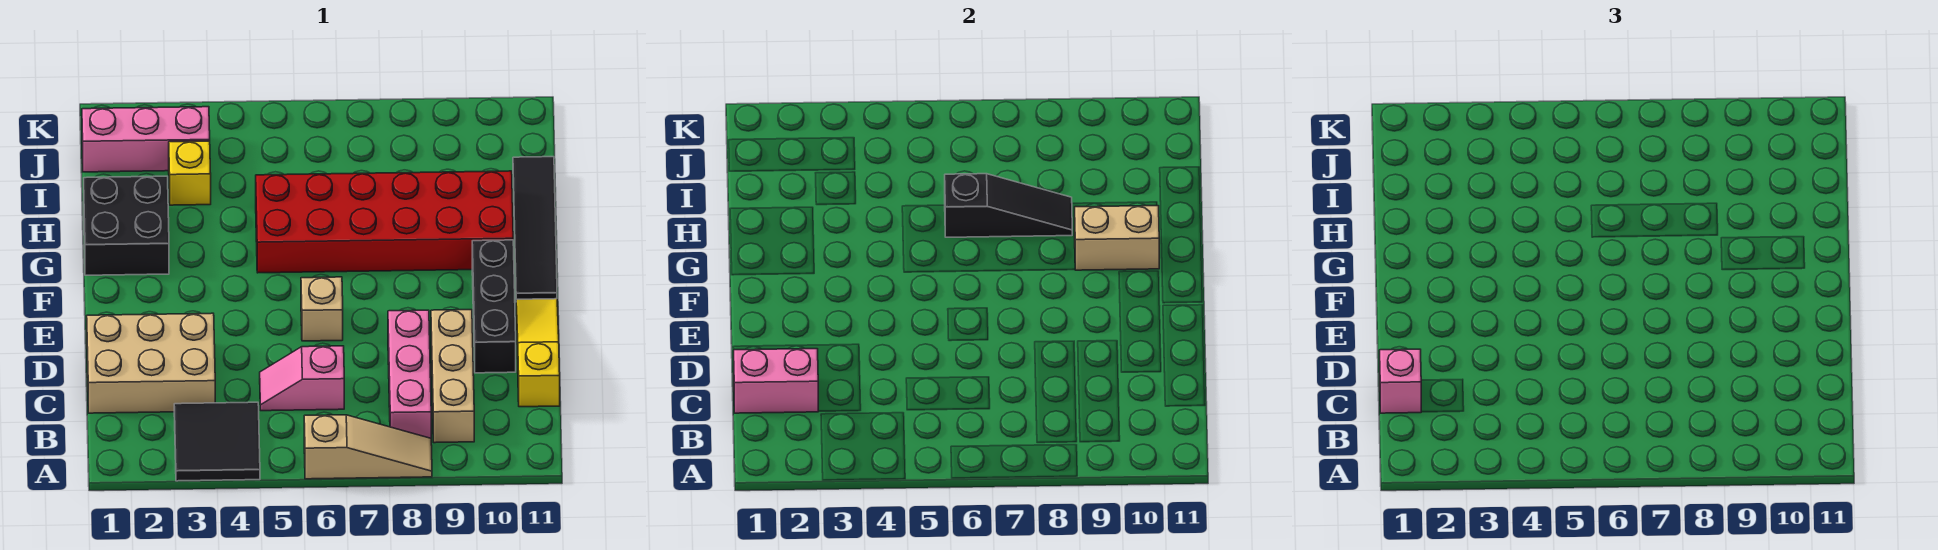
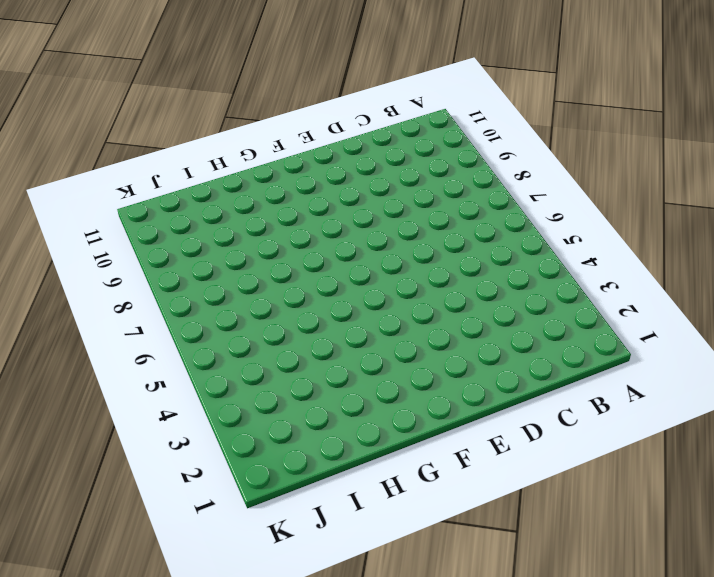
none -> black 2x2 tile [174,402,260,481]
none -> tan 1x3 slope [304,415,432,479]
none -> pink 1x3 brick [388,310,431,438]

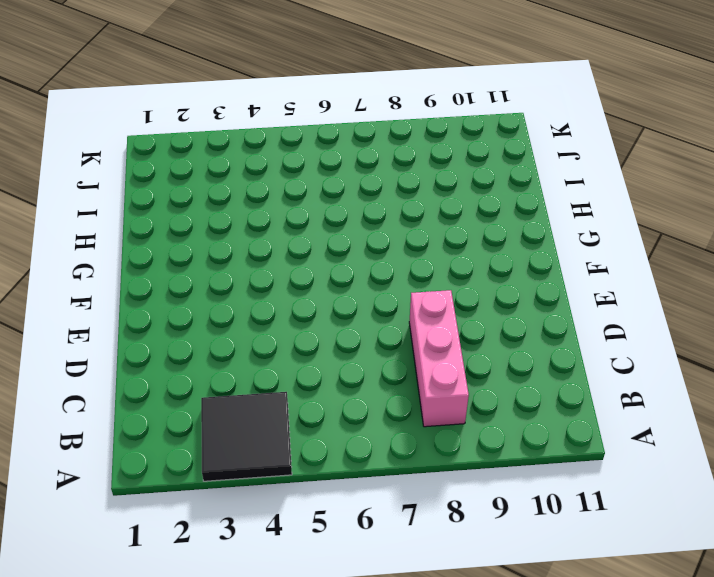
none -> tan 1x3 slope [304,415,432,479]
none -> tan 1x3 brick [431,310,474,443]
none -> tan 2x3 brick [87,313,215,413]

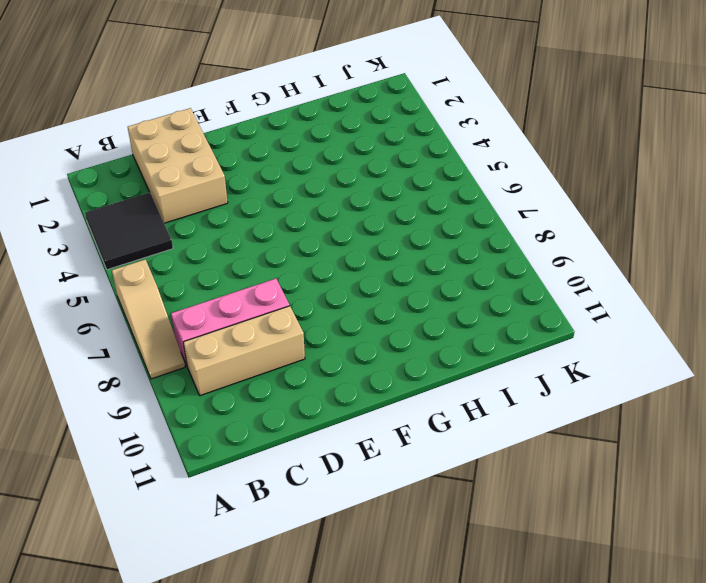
none -> pink 1x2 slope [260,346,344,411]
none -> yellow 1x3 slope [516,299,560,407]
none -> black 1x3 brick [472,240,516,373]

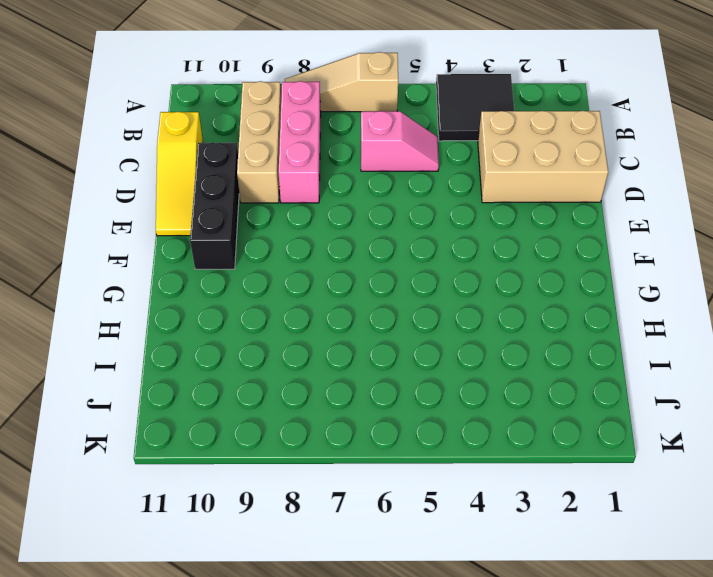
none -> tan 1x1 brick [301,277,343,341]
none -> black 1x4 tile [513,157,557,299]
none -> black 2x2 brick [84,176,169,275]

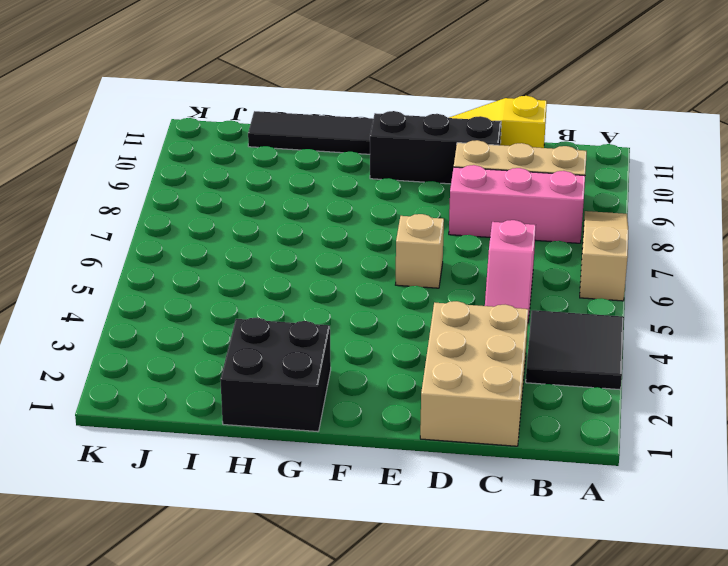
none -> red 2x6 brick [256,171,513,273]
none -> yellow 1x1 brick [169,141,211,205]
none -> pink 1x3 brick [82,107,210,172]

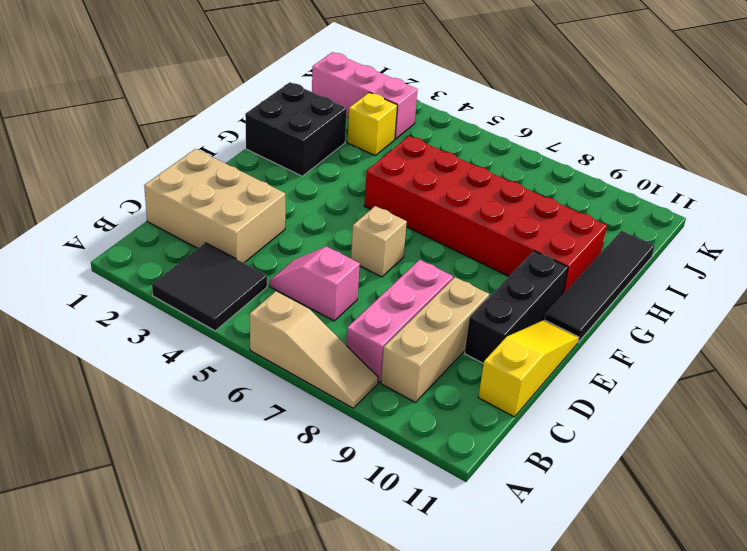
none -> pink 1x2 brick [734,349,818,413]
none -> tan 1x2 brick [1075,206,1159,270]
none -> black 1x3 slope [945,174,1072,237]

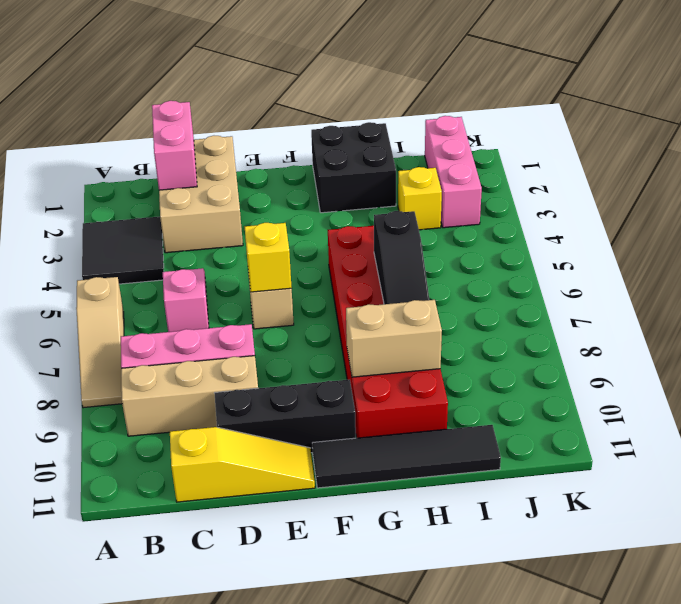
yellow 1x1 brick [245,223,292,292] -> none
tan 1x2 brick [346,300,442,377] -> tan 1x2 brick turned to [1075,206,1159,270]
none -> pink 1x1 brick [1380,349,1421,413]

